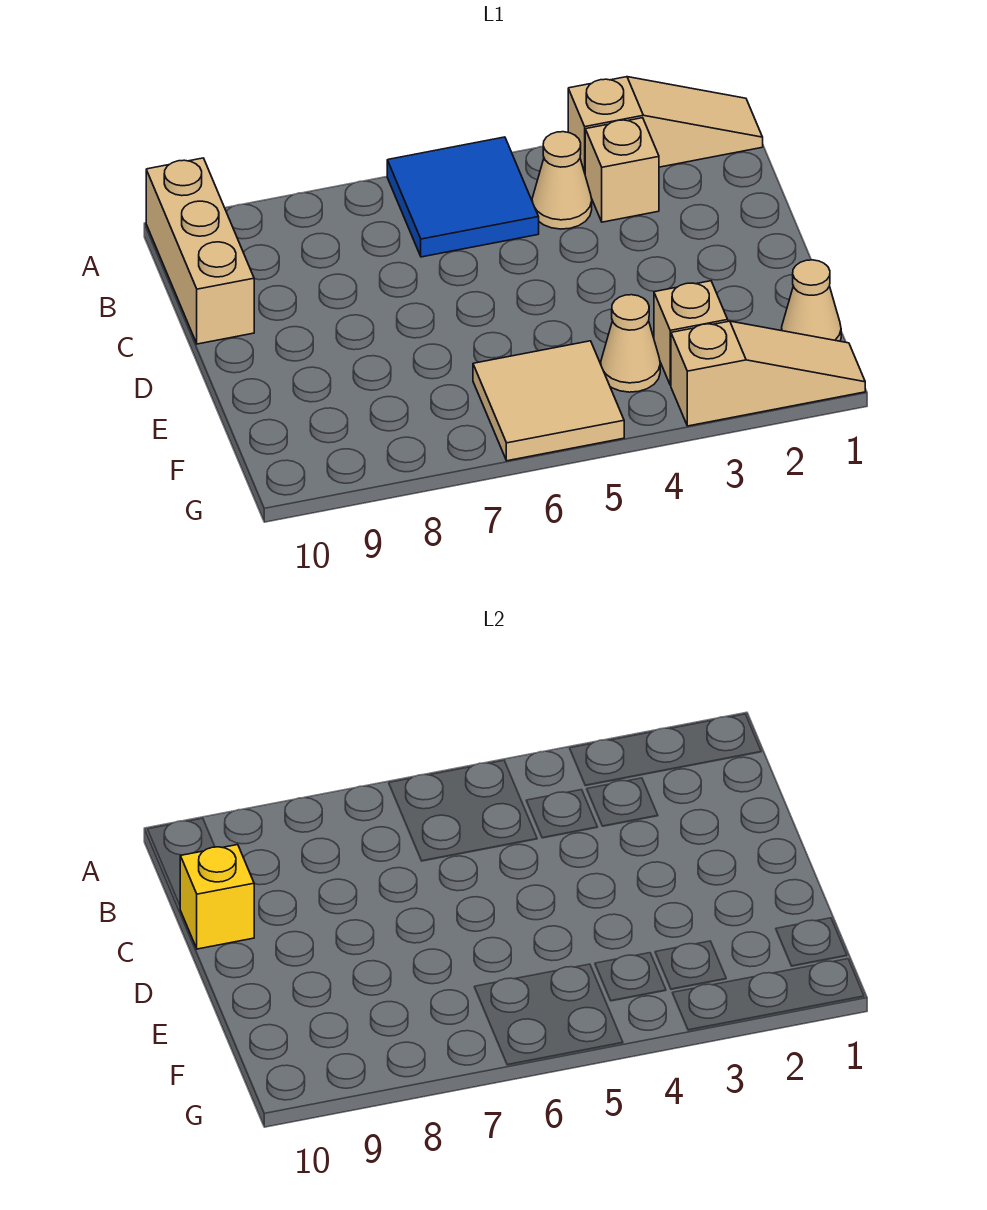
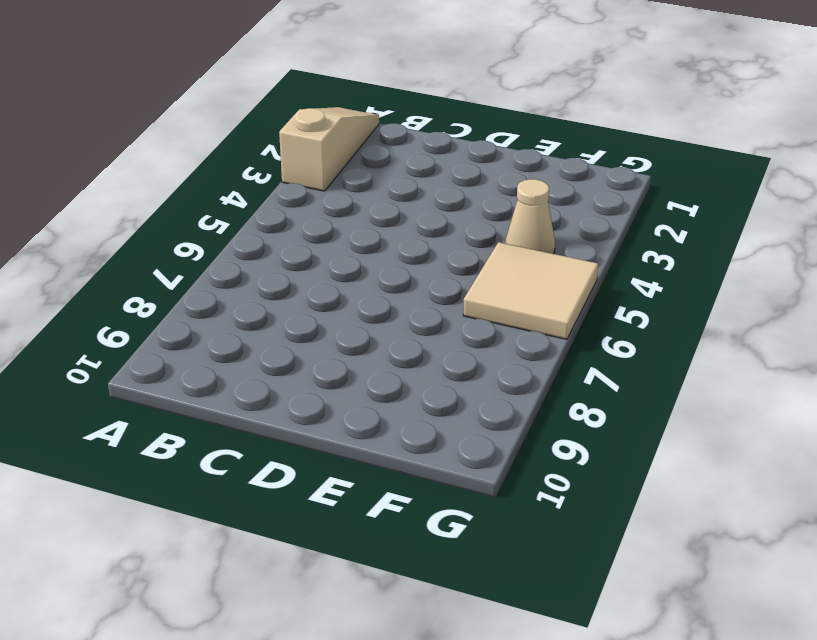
none -> blue 2x2 tile [387,137,539,257]
none -> tan 1x3 brick [146,158,254,344]

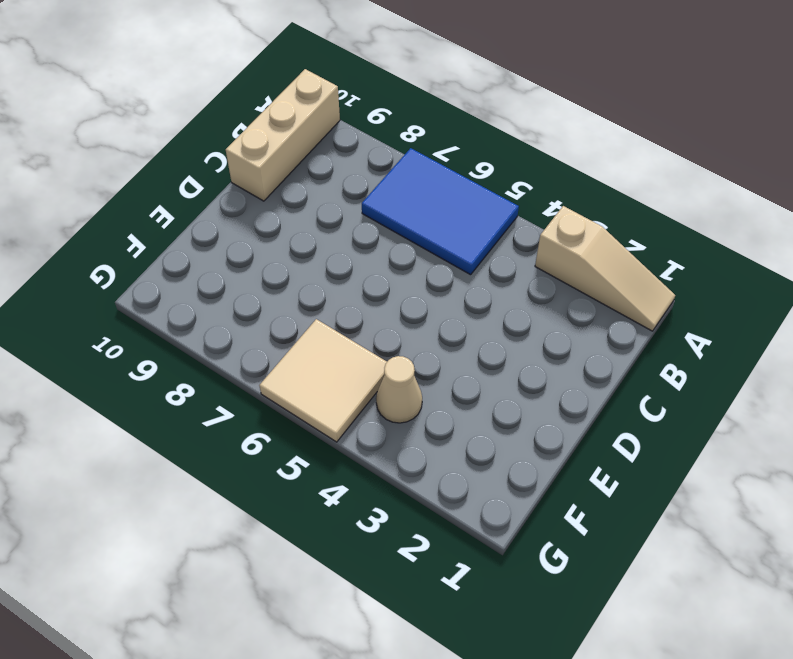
blue 2x3 tile [362,148,519,275] -> blue 2x2 tile [387,137,539,257]
none -> tan 1x1 brick [585,118,659,222]
none -> tan 1x1 cone [532,132,592,229]

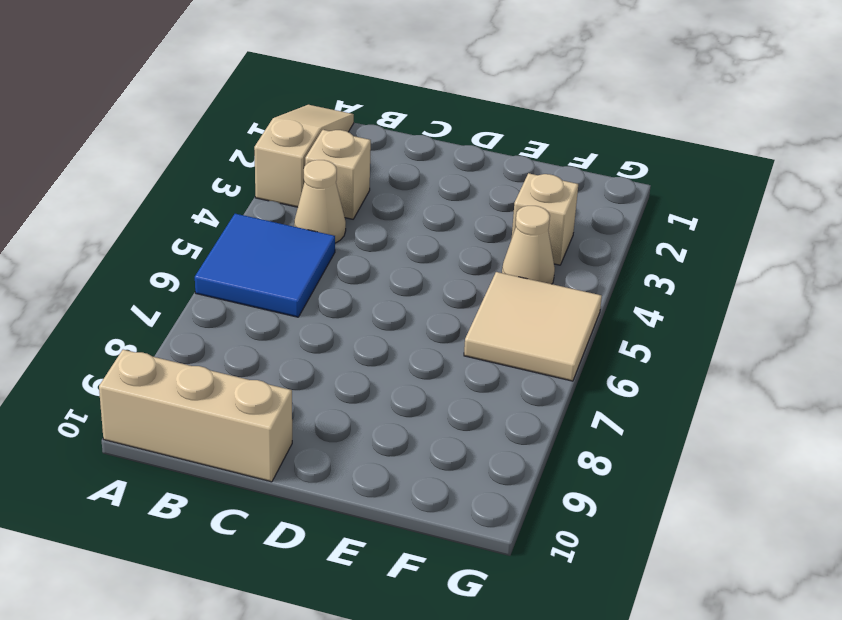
none -> tan 1x1 cone [782,260,841,341]
none -> tan 1x3 slope [671,321,865,426]

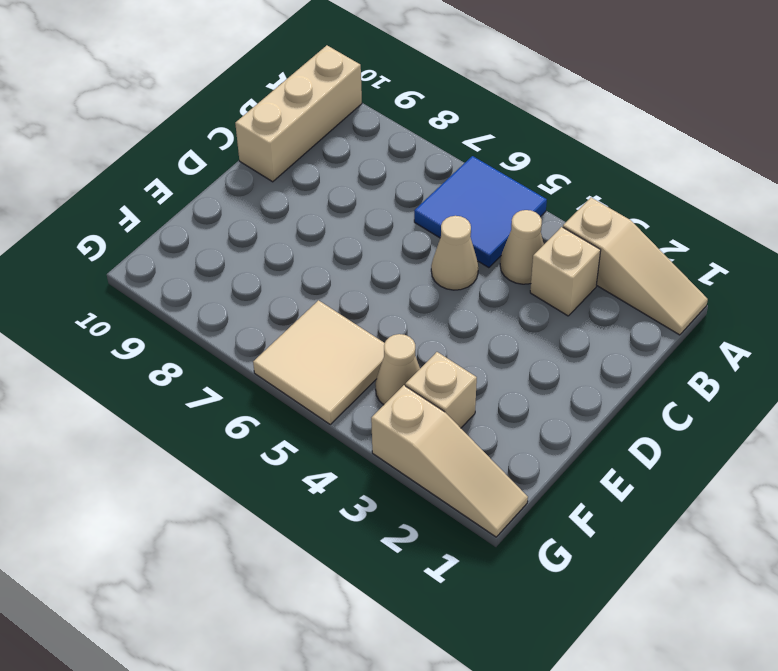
tan 1x1 cone [431,216,478,290] -> tan 1x1 cone moved to [782,260,841,341]
none -> yellow 1x1 brick [180,845,254,949]

